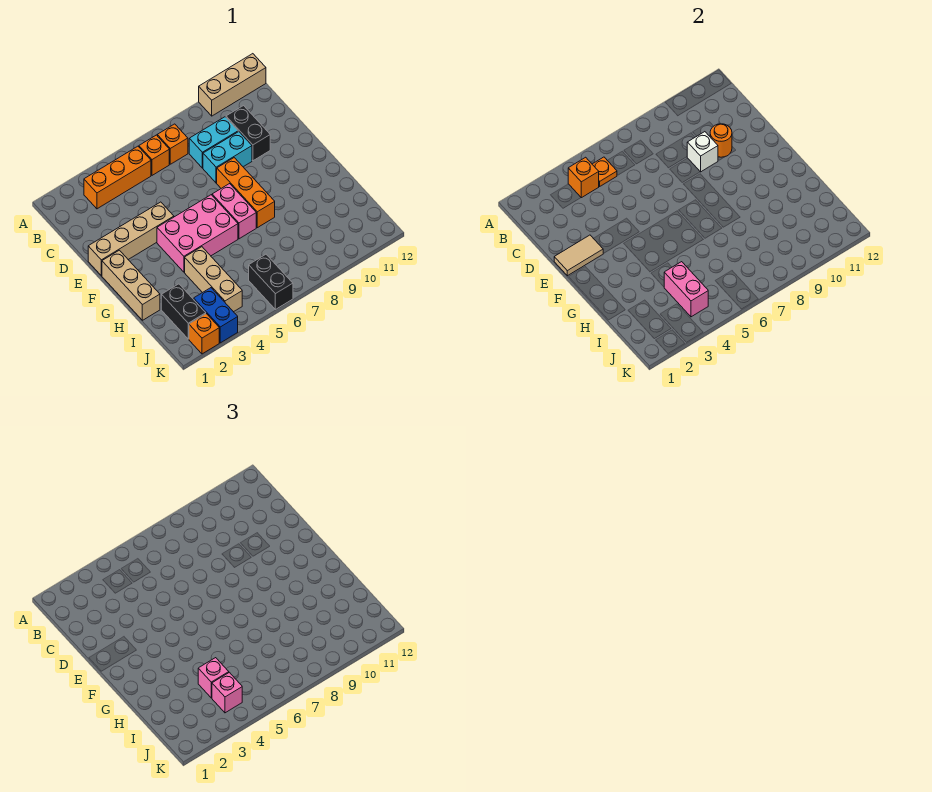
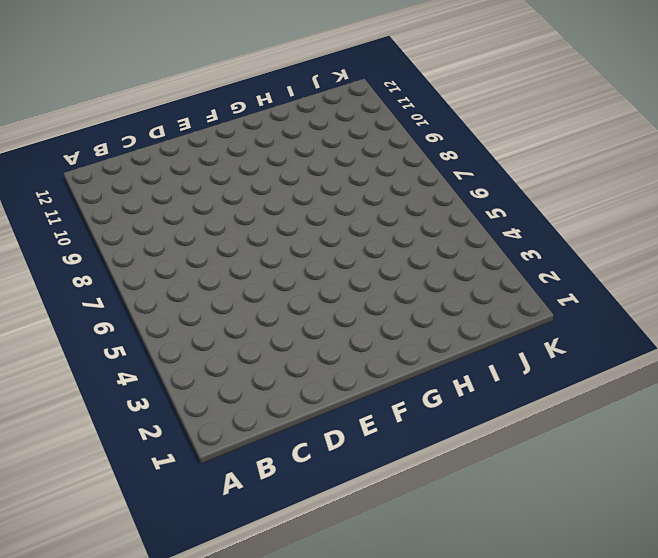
none -> tan 1x3 brick [199,54,266,116]
none -> orange 1x3 brick [84,146,151,209]
none -> orange 1x1 brick [139,135,169,175]

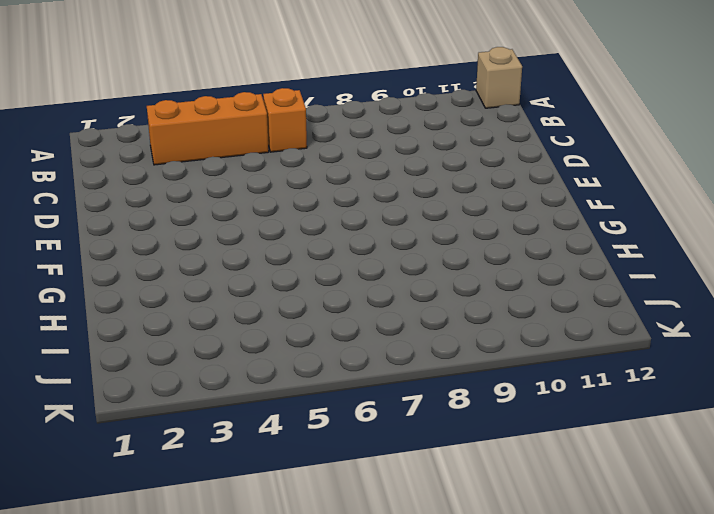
tan 1x1 brick [476,47,522,108] -> tan 1x3 brick [199,54,266,116]
none -> orange 1x1 brick [157,124,188,164]
none -> cyan 1x2 brick [189,117,238,168]
none -> black 1x2 brick [226,106,270,161]

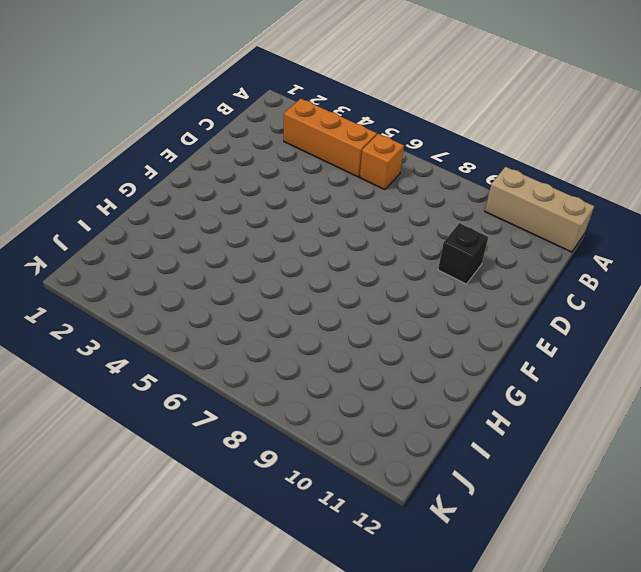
black 1x1 brick [438,223,488,284] -> black 1x2 brick [226,106,270,161]
none -> orange 1x1 brick [157,124,188,164]
none -> cyan 1x2 brick [189,117,238,168]
none -> cyan 1x2 brick [203,132,252,183]

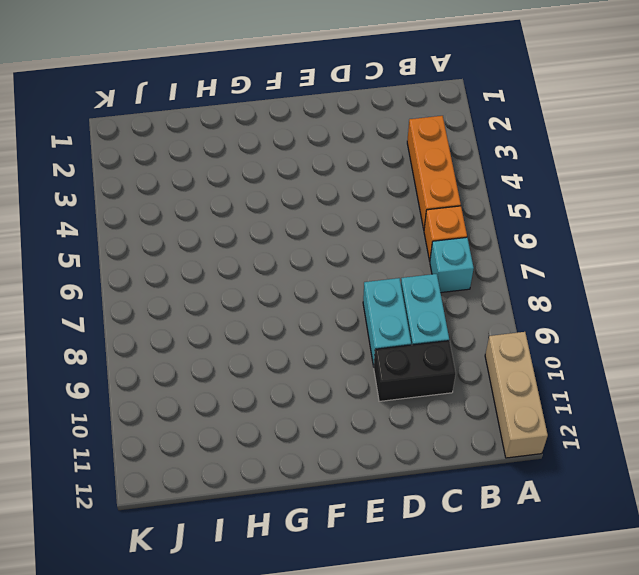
cyan 1x1 brick [430,237,474,293] -> orange 1x1 brick [157,124,188,164]
none -> tan 1x4 brick [88,202,174,276]
none -> orange 1x3 brick [217,158,275,228]
none -> tan 1x3 brick [102,250,160,320]

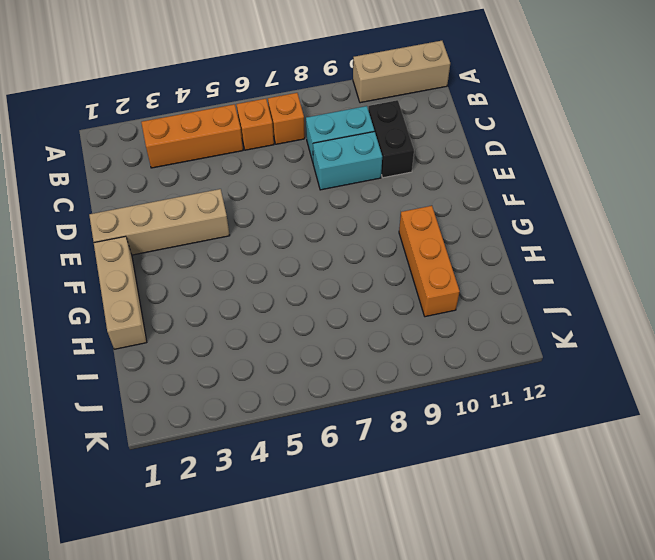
orange 1x3 brick [399,206,460,317] -> orange 1x3 brick moved to [217,158,275,228]
none -> pink 2x3 brick [157,195,238,272]
none -> pink 1x2 brick [212,184,256,239]
none -> tan 1x3 brick [185,247,242,312]

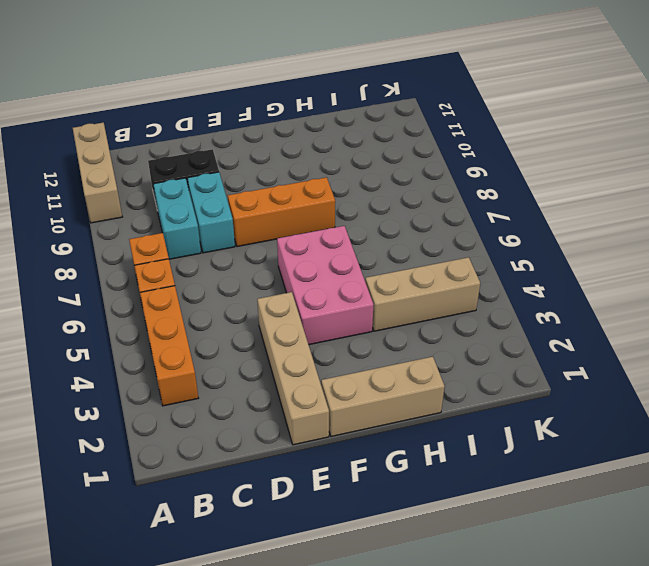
none -> pink 1x2 brick [212,184,256,239]
none -> black 1x2 brick [161,284,206,339]
none -> blue 1x2 brick [194,288,238,343]

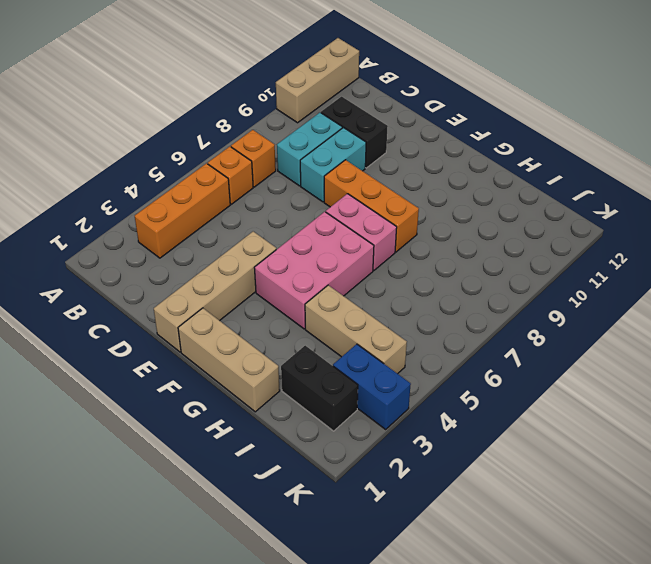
none -> black 1x2 brick [249,254,293,309]
none -> orange 1x1 brick [189,314,219,354]
none -> orange 1x1 brick [568,157,599,198]

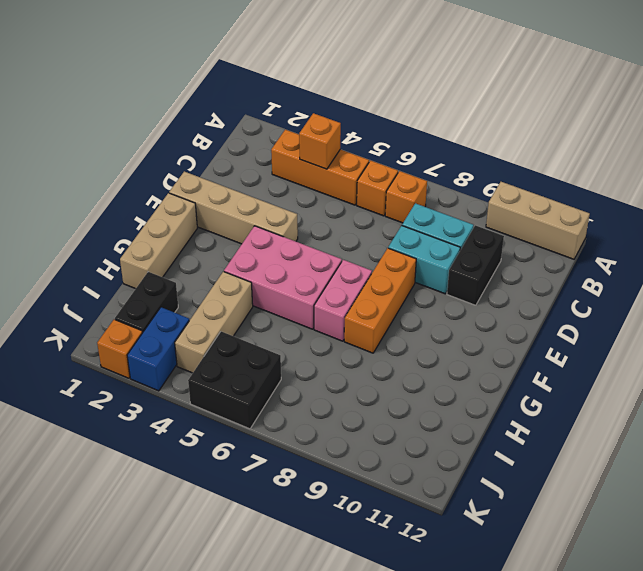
black 2x2 brick [188,331,281,429] -> black 1x2 brick [249,254,293,309]
none -> orange 1x1 plate [592,157,617,186]
none -> white 1x1 brick [687,132,718,172]
none -> orange 1x1 round brick [710,124,732,157]

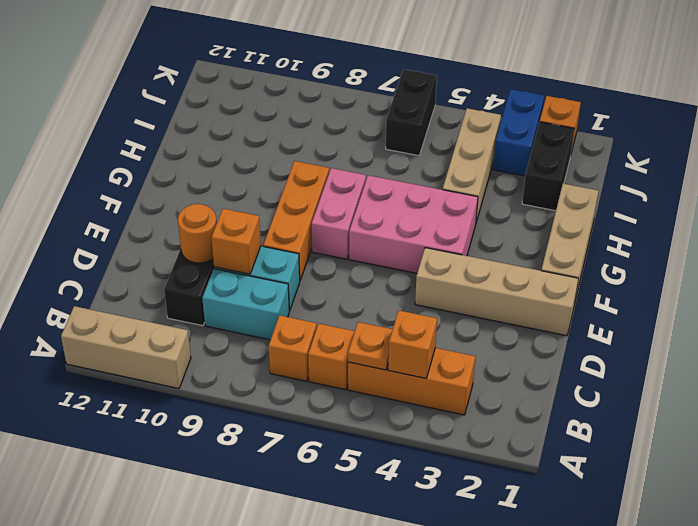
orange 1x1 brick [211,209,261,274] -> white 1x1 brick [687,132,718,172]
none -> tan 1x2 tile [554,235,603,276]
none -> pink 1x2 brick [664,262,708,317]
none -> pink 1x1 brick [198,658,229,698]

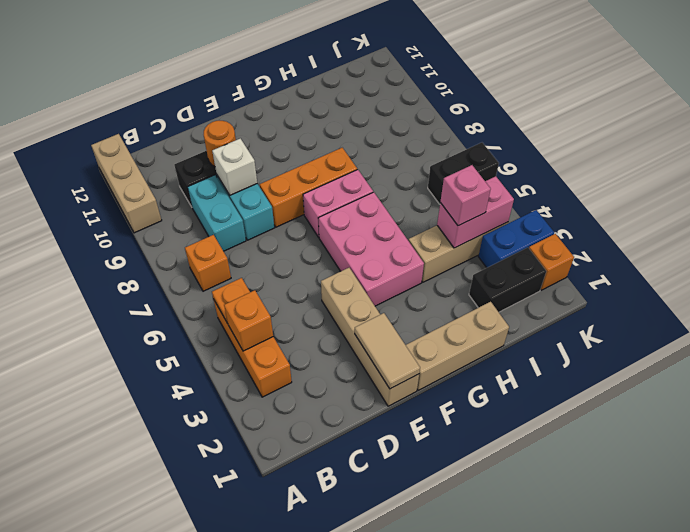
none -> orange 1x1 brick [139,135,169,175]
none -> pink 1x1 brick [212,672,242,713]

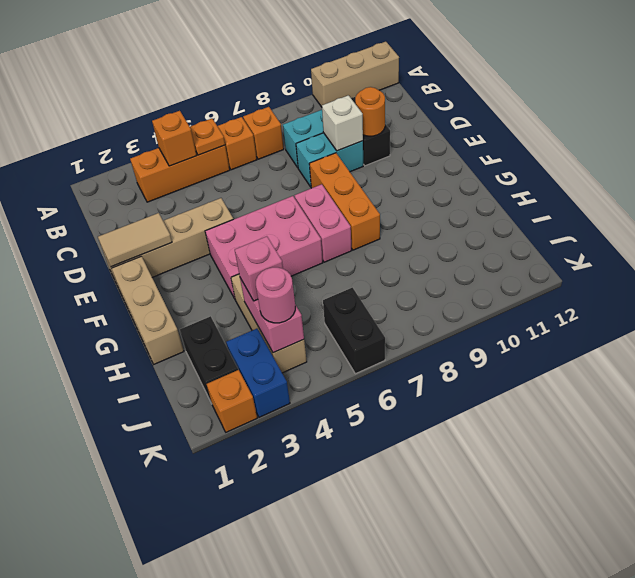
pink 1x1 round brick [256,267,295,323] -> pink 1x1 brick [212,672,242,713]

